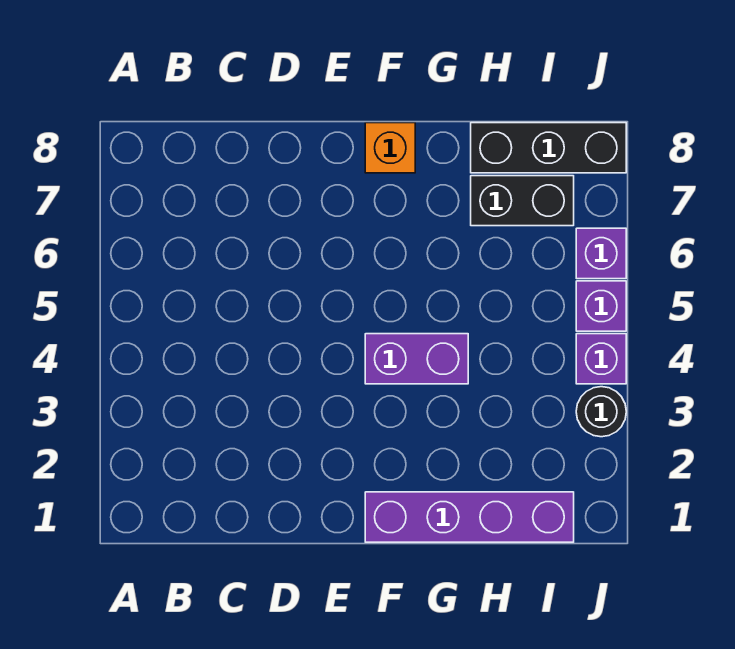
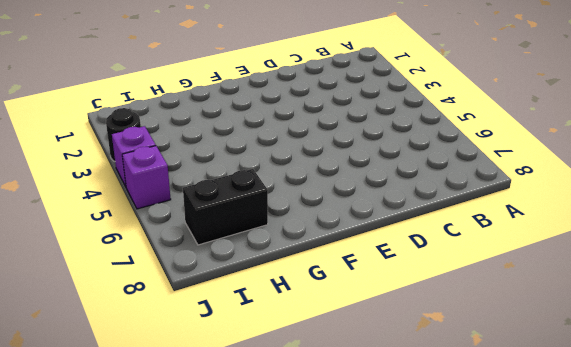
none -> purple 1x4 brick [365,492,574,542]
none -> purple 1x2 brick [365,334,468,384]

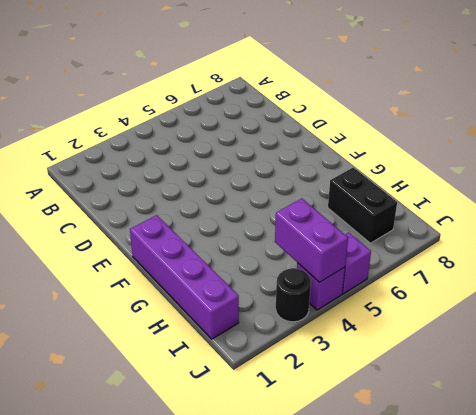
purple 1x2 brick [275,198,348,282] -> purple 1x2 brick moved to [365,334,468,384]
none -> orange 1x1 brick [365,123,415,173]
none -> black 1x3 brick [471,123,626,173]

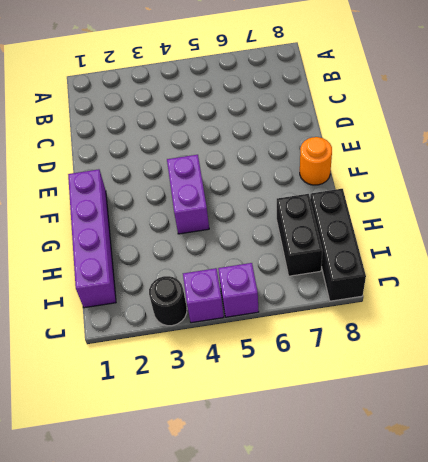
orange 1x1 round brick [300,137,332,185] -> orange 1x1 brick [365,123,415,173]
none -> purple 1x1 brick [576,228,626,279]

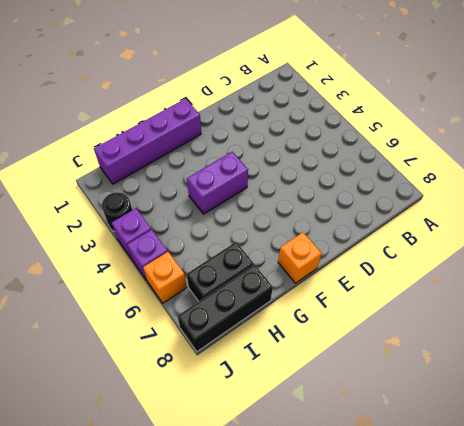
orange 1x1 brick [143,252,187,303] -> purple 1x1 brick [576,228,626,279]

